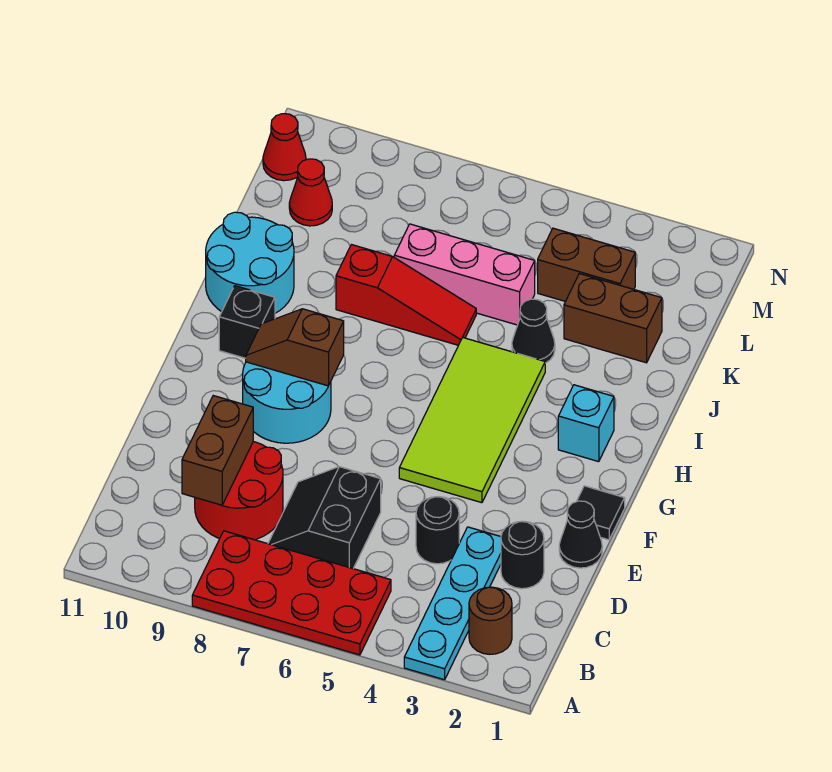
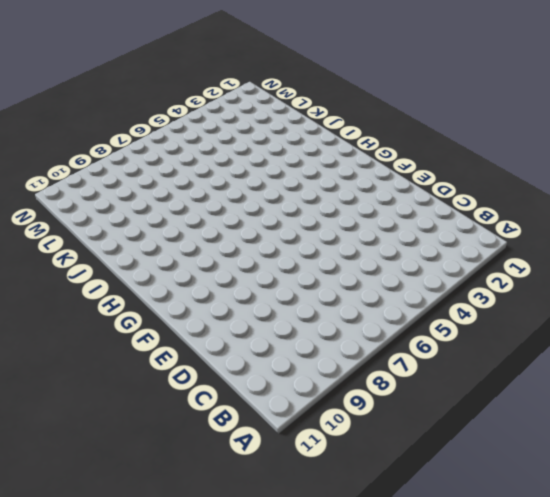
none -> cyan 1x4 plate [404,527,501,680]
none -> red 2x4 plate [192,531,391,655]
none -> brown 1x1 round brick [469,587,512,654]

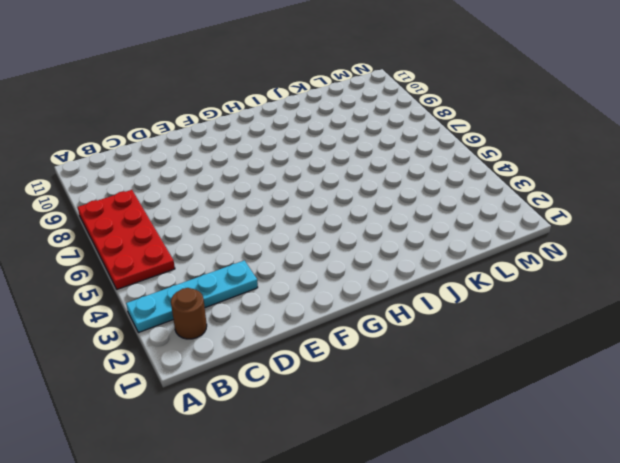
none -> black 2x2 slope [268,467,381,569]
none -> red 2x2 round brick [195,442,283,540]
none -> black 1x1 round brick [501,521,544,589]

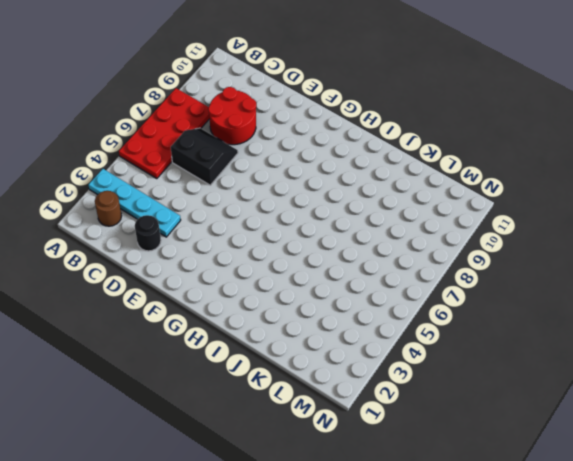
none -> black 1x1 round brick [416,497,459,564]
none -> black 1x1 cone [559,501,602,568]
none -> black 1x1 tile [577,486,625,540]

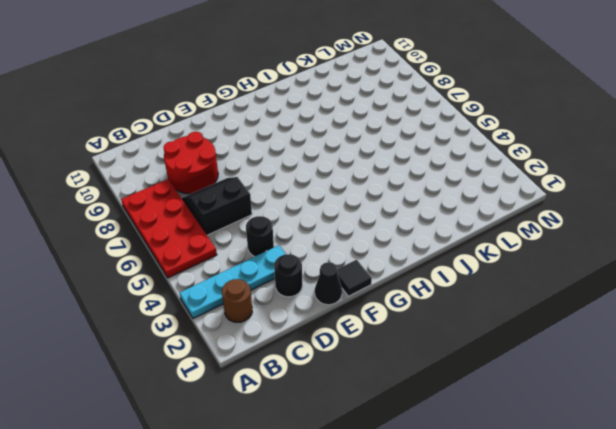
none -> lime 2x4 tile [399,337,545,503]
none -> cyan 2x2 round brick [243,362,331,443]
none -> cyan 1x1 brick [558,385,614,462]

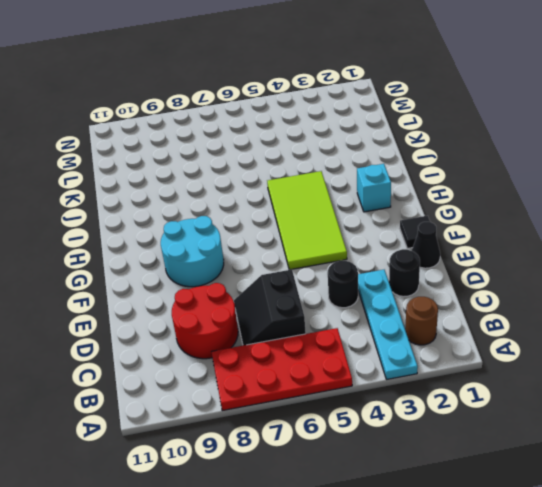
none -> black 1x1 brick [219,286,275,358]
none -> cyan 2x2 round brick [206,212,294,313]
none -> black 1x1 cone [512,299,555,363]

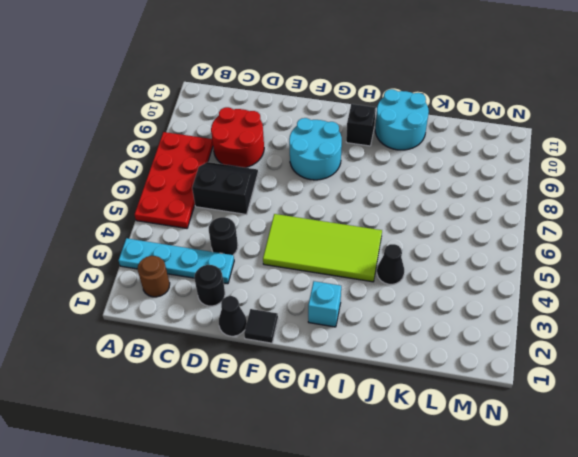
none -> red 1x3 slope [336,245,476,345]
none -> brown 1x2 brick [564,274,662,363]
none -> pink 1x3 brick [394,224,535,325]

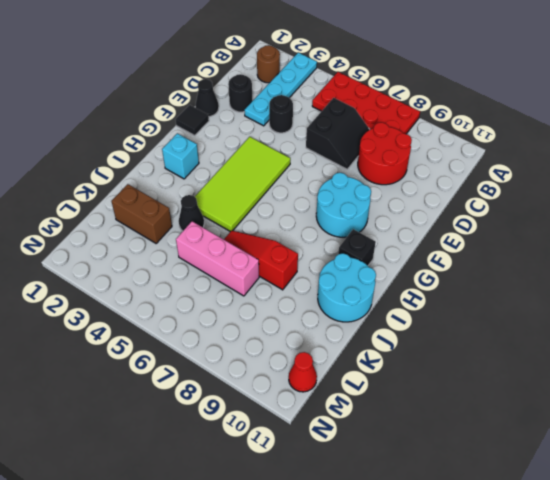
none -> brown 1x2 brick [538,228,635,301]
none -> red 1x1 cone [289,159,332,226]
none -> brown 1x2 brick [182,396,253,505]

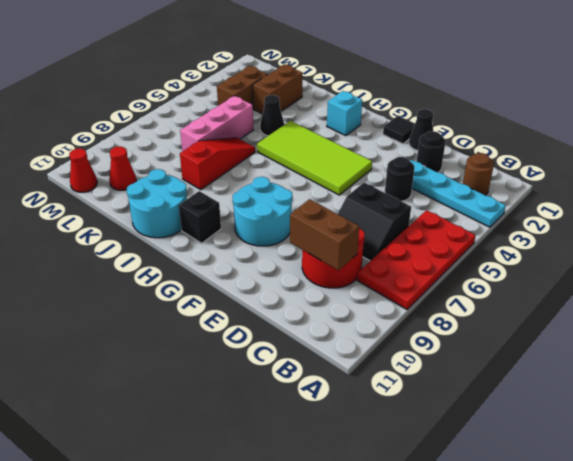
none -> brown 1x2 slope [246,309,344,386]

